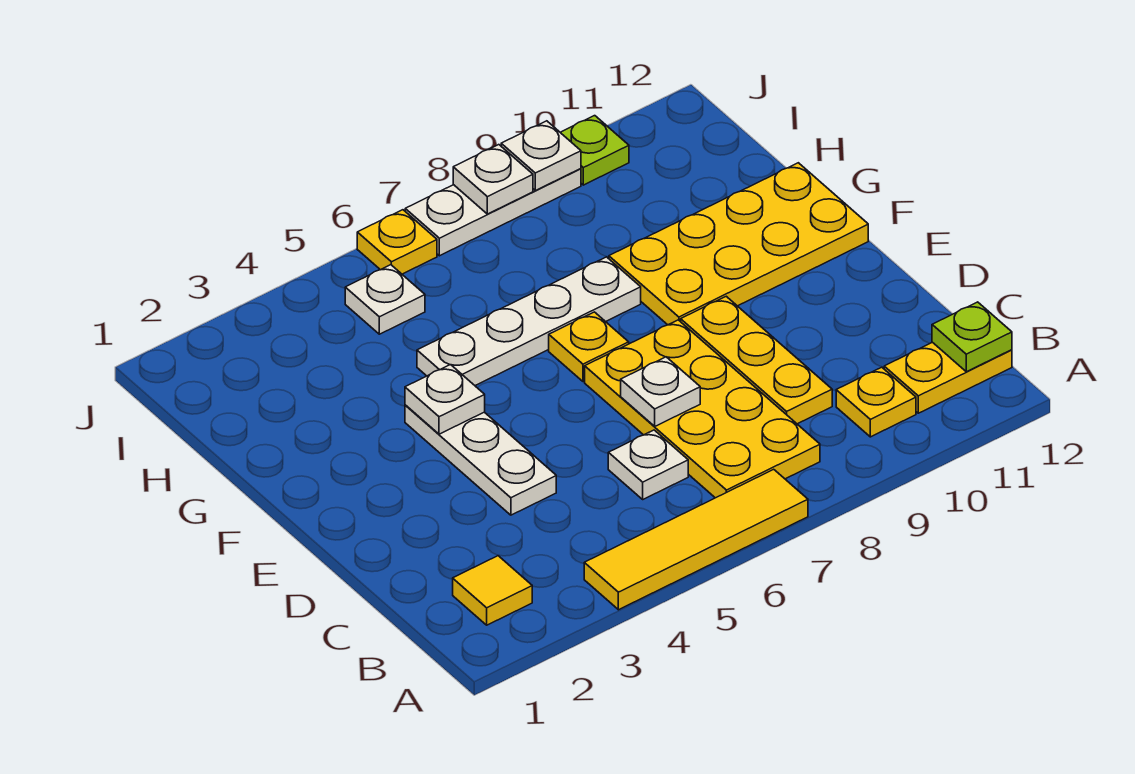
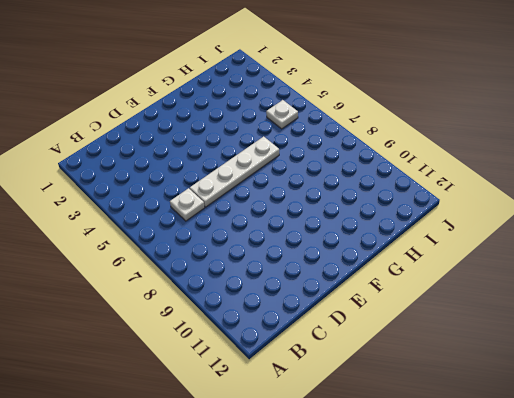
white 1x4 plate [190,137,279,207] -> white 1x4 plate turned to [417,257,641,385]
none -> yellow 1x4 tile [584,469,808,610]
none -> yellow 1x1 tile [453,556,532,625]
none -> yellow 2x4 plate [585,320,820,498]

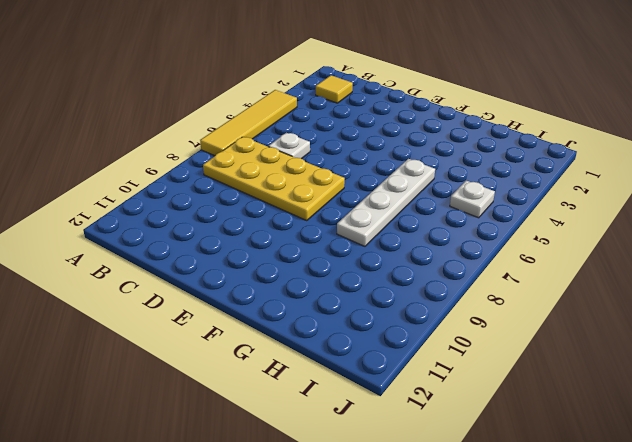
none -> yellow 1x1 plate [836,367,916,437]
none -> yellow 1x2 plate [884,342,1012,413]
none -> yellow 1x3 plate [681,296,832,424]

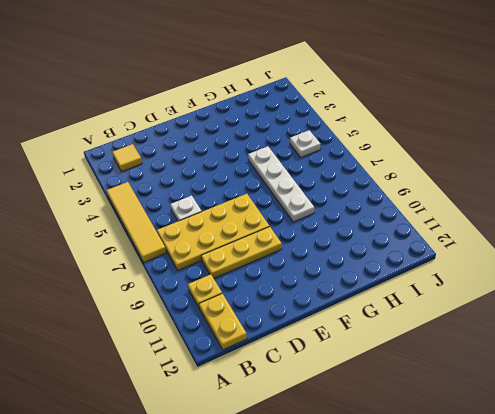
none -> white 1x3 plate [405,405,556,515]
none -> yellow 1x1 plate [549,312,629,382]
none -> yellow 2x4 plate [609,163,868,325]

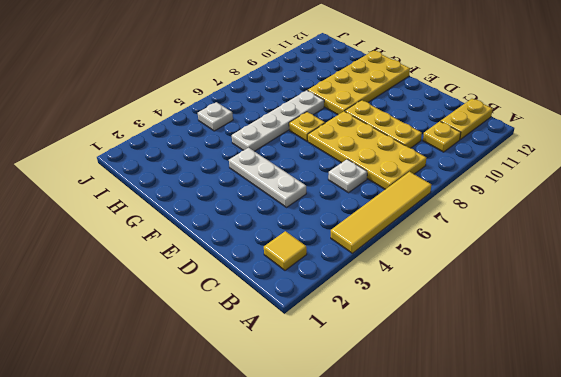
none -> yellow 1x1 plate [357,210,437,274]
none -> white 1x3 plate [405,169,581,256]
none -> lime 1x1 plate [560,116,629,185]

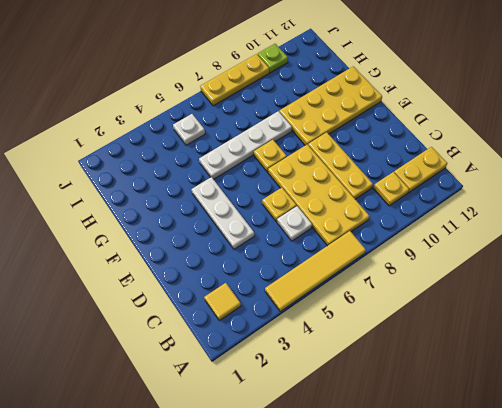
yellow 1x1 plate [262,188,296,222] -> yellow 1x1 plate moved to [357,210,437,274]
yellow 1x3 plate [200,54,269,106] -> white 1x3 plate [405,169,581,256]
none -> lime 1x1 plate [932,302,1012,372]
none -> white 1x1 plate [621,357,700,427]
none -> white 1x1 plate [405,365,485,434]

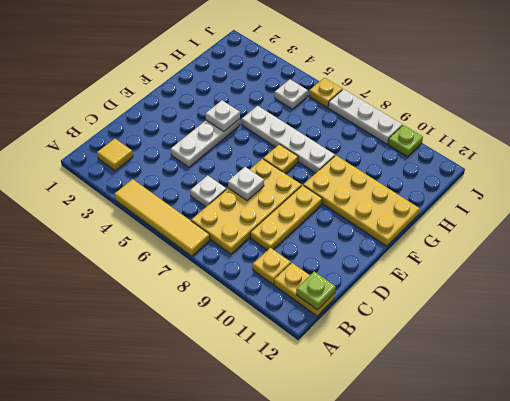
none -> white 1x1 plate [453,145,533,214]
none -> white 1x1 plate [501,121,581,191]

